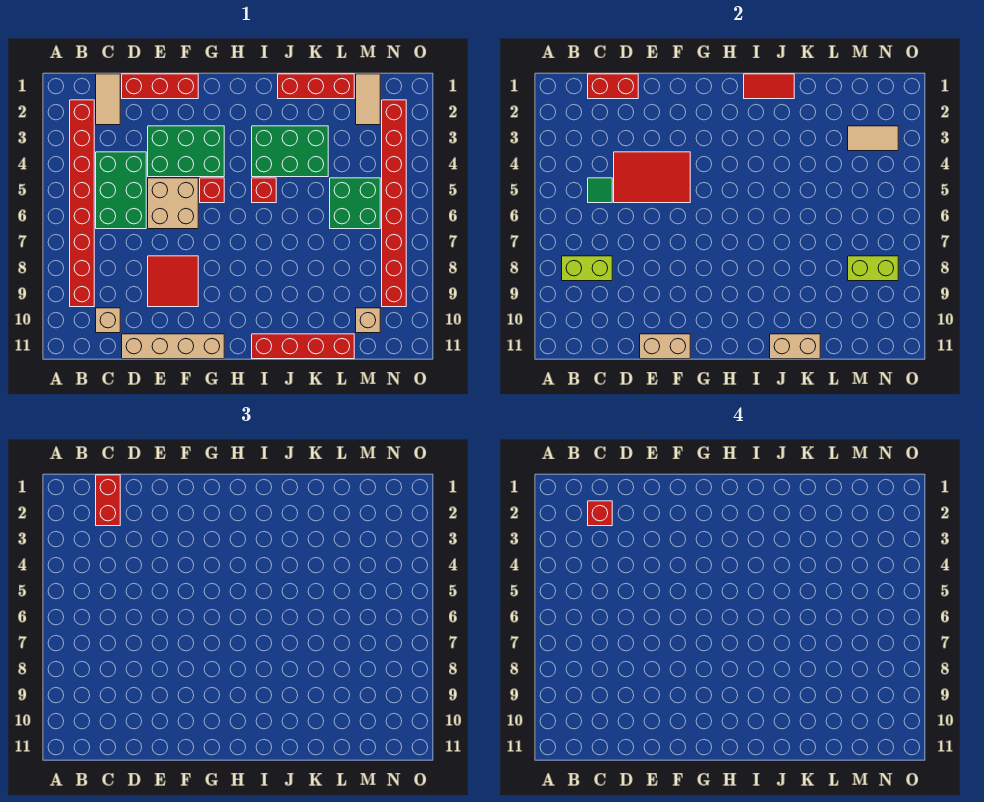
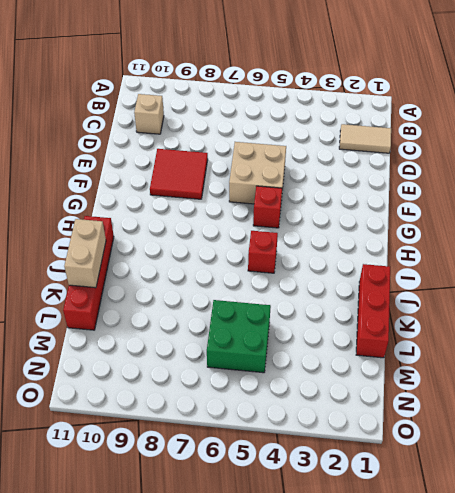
none -> red 1x8 brick [70,100,94,307]
none -> green 2x3 brick [96,152,146,229]
none -> red 1x3 brick [122,74,198,99]

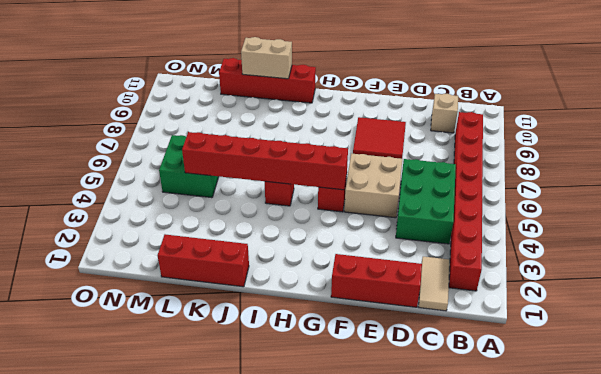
red 1x6 brick [182,132,348,190] -> none
none -> tan 1x4 brick [122,334,224,359]
none -> green 2x3 brick [148,126,224,177]
none -> green 2x3 brick [252,126,328,177]

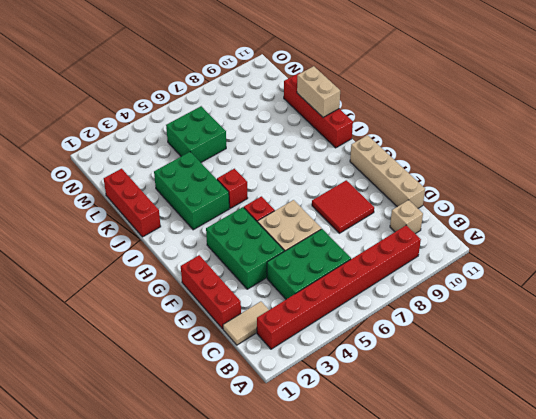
none -> tan 1x2 tile [356,74,380,125]
none -> tan 1x1 brick [356,308,380,333]
none -> red 1x8 brick [382,100,406,307]

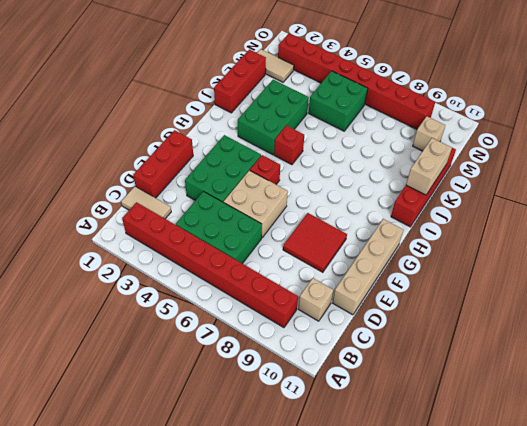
none -> lime 1x2 brick [562,256,612,281]
none -> red 1x2 brick [588,74,638,99]
none -> green 1x1 tile [588,178,612,203]

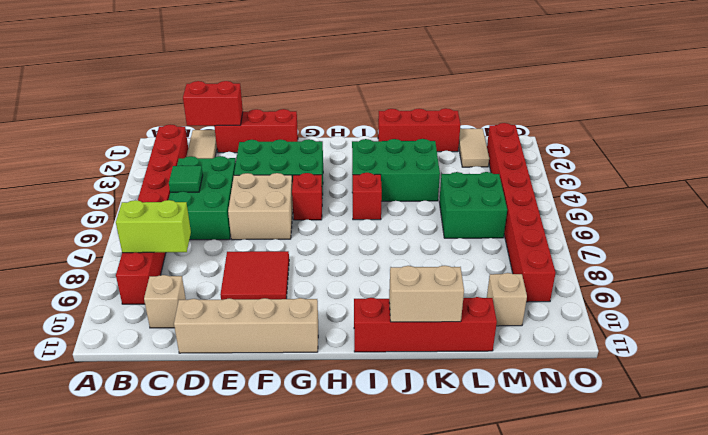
none -> red 2x3 tile [614,152,690,203]
none -> tan 1x2 brick [640,334,690,359]
none -> red 1x2 tile [744,74,794,99]

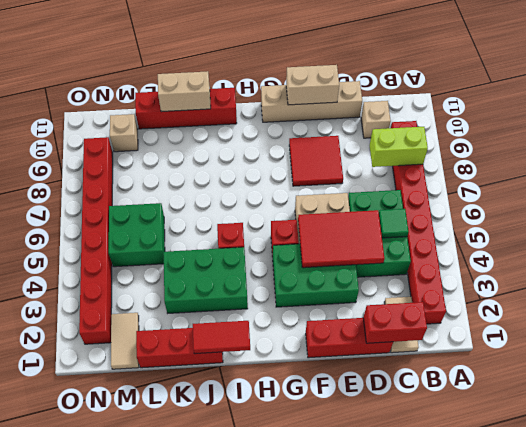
none -> tan 1x2 tile [848,126,898,151]
none -> lime 1x2 brick [848,256,898,281]
none -> red 1x2 brick [96,475,120,526]

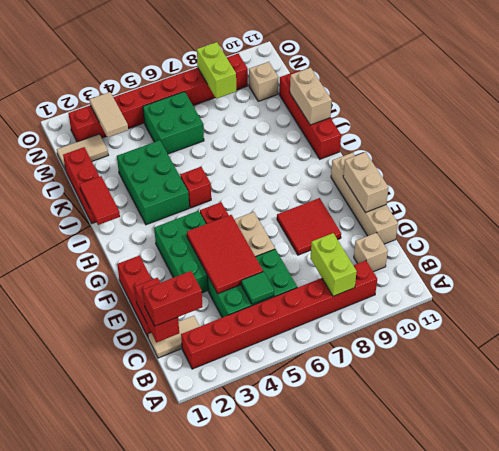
none -> red 1x1 brick [588,501,612,526]

